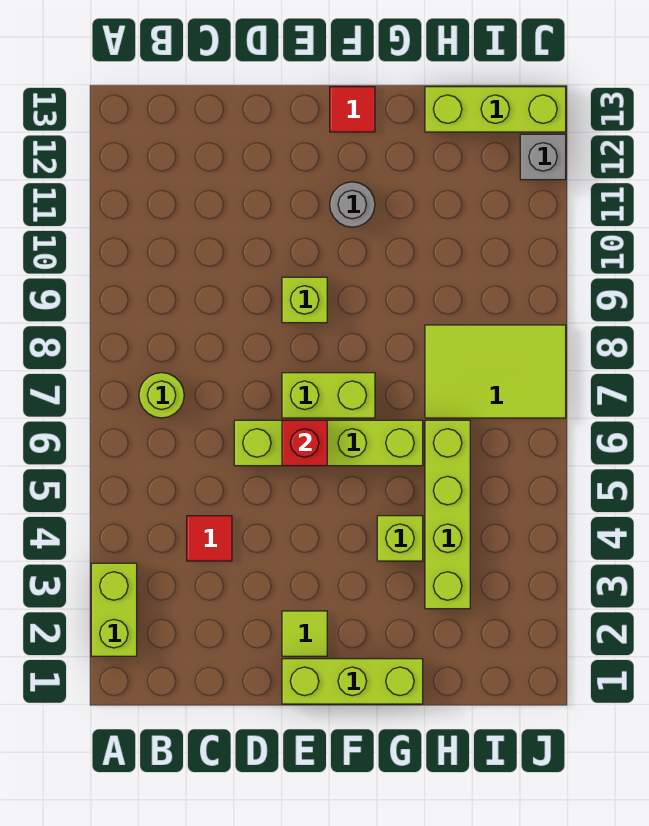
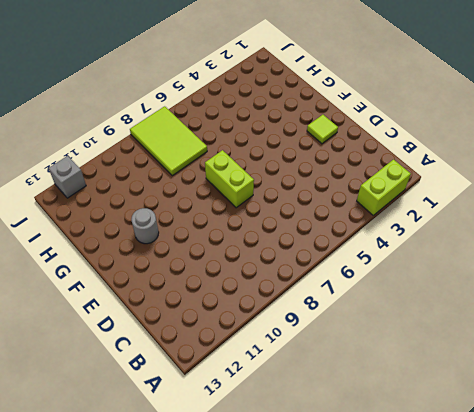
none -> lime 1x1 round brick [139,373,184,418]
none -> red 1x1 tile [187,516,232,561]
none -> lime 1x4 brick [234,420,423,466]

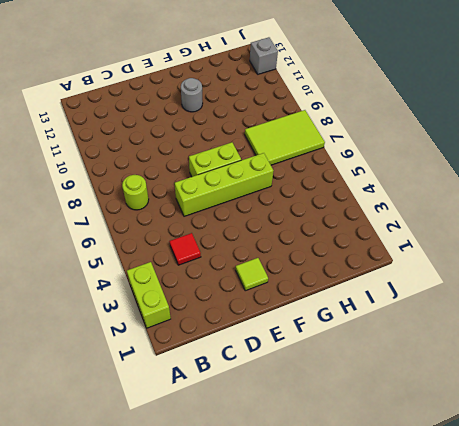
none -> lime 1x3 brick [282,659,423,704]
none -> lime 1x1 brick [282,277,327,323]
none -> red 1x1 tile [330,87,375,132]

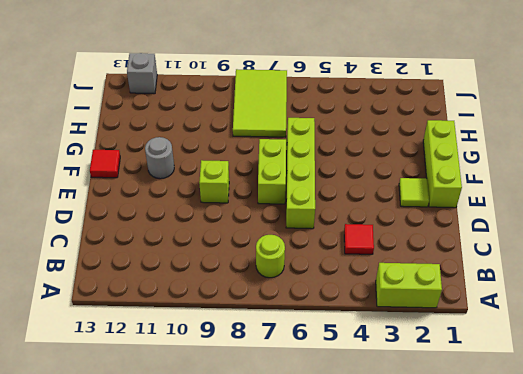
none -> lime 1x1 brick [377,516,423,561]
none -> lime 1x4 brick [425,420,470,609]
none -> lime 1x3 brick [425,87,566,132]

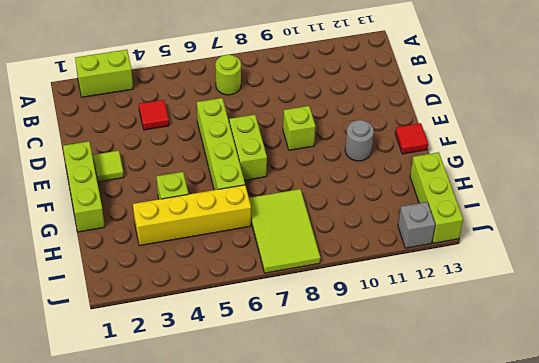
yellow 1x4 brick [133,185,251,246] -> lime 1x4 brick [425,420,470,609]
none -> red 1x1 brick [282,420,327,466]

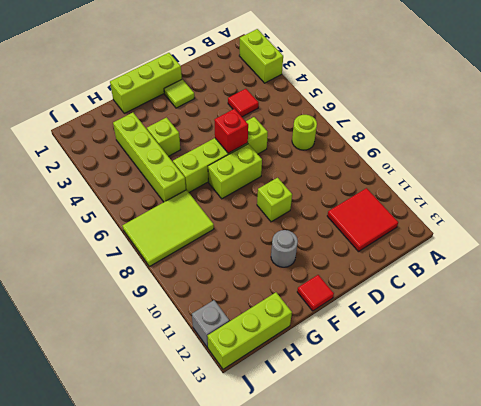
red 2x2 tile [327,188,398,252] -> none

